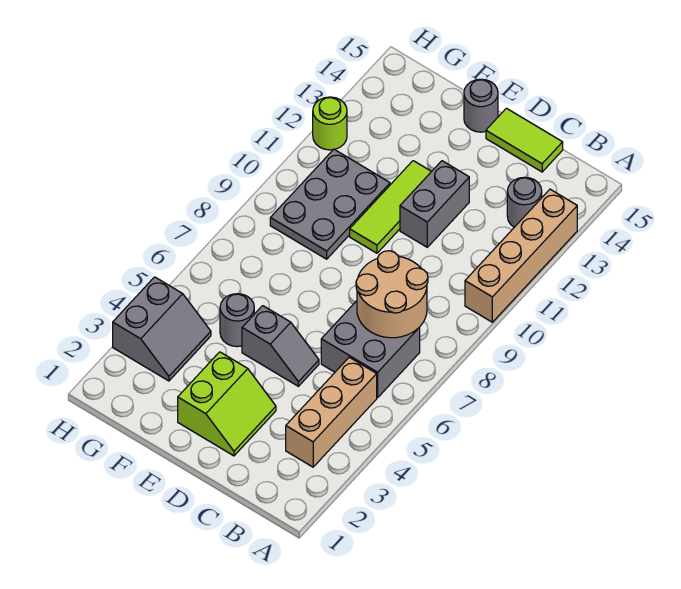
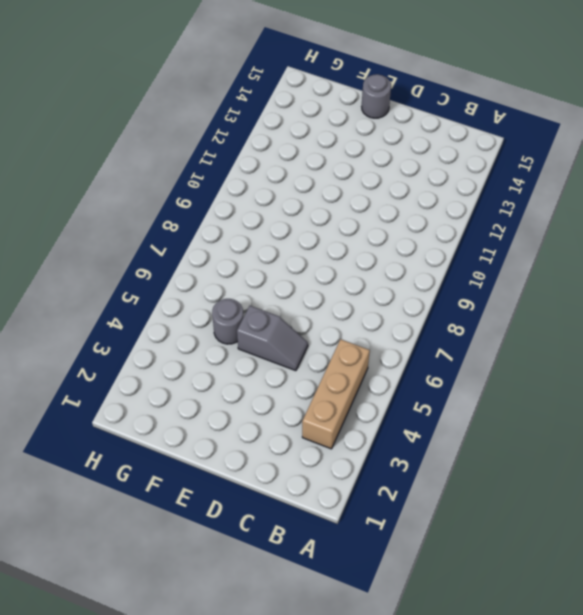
none -> tan 1x4 brick [465,189,577,322]
none -> grey 2x2 brick [321,301,420,398]
none -> grey 1x1 round brick [507,177,542,227]

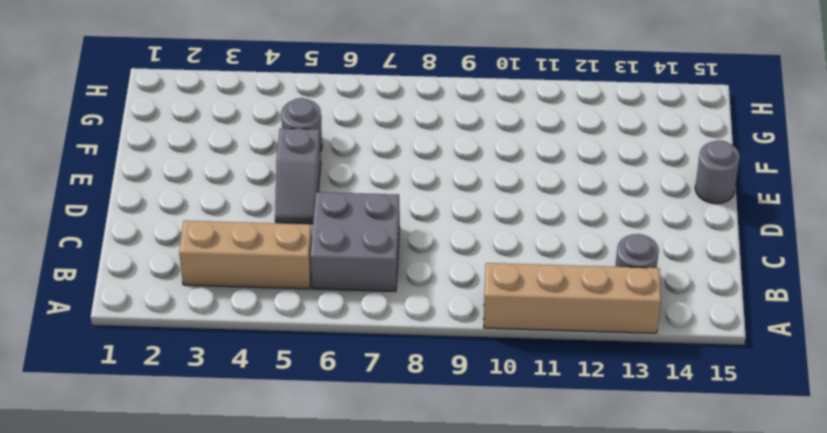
none -> lime 1x2 tile [486,108,563,172]
none -> lime 2x2 slope [178,352,276,456]
none -> grey 1x2 brick [400,161,469,247]

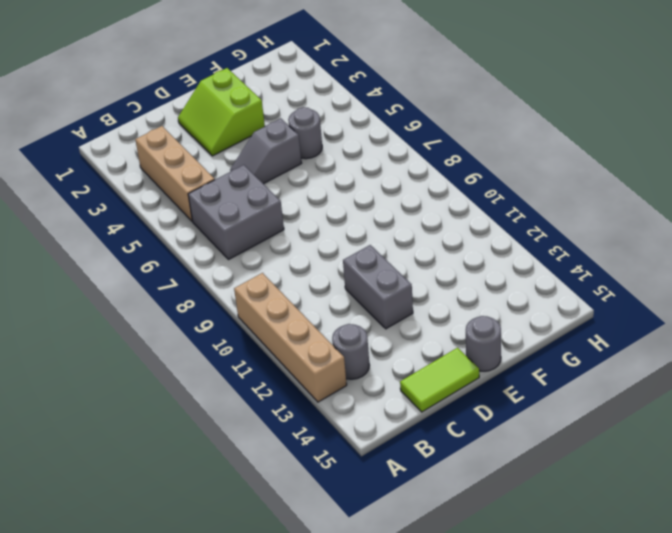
none -> lime 1x3 tile [350,161,432,253]
none -> grey 2x3 plate [270,149,390,259]
none -> grey 2x2 slope [113,277,211,381]

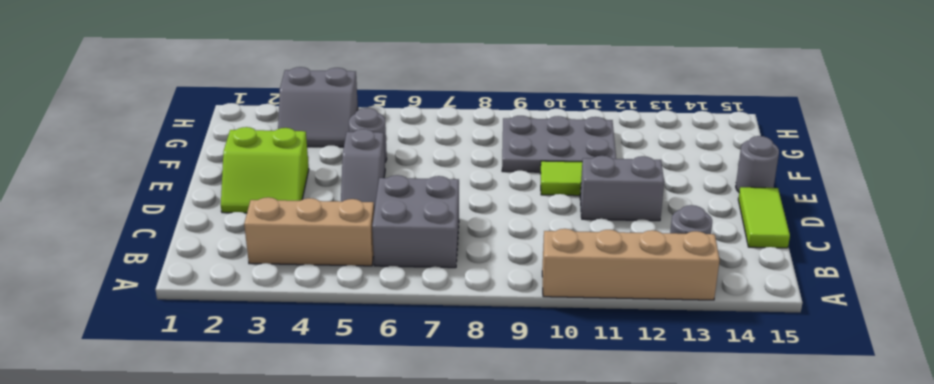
none -> lime 1x1 round brick [313,97,347,150]
none -> tan 2x2 round brick [356,251,428,338]

